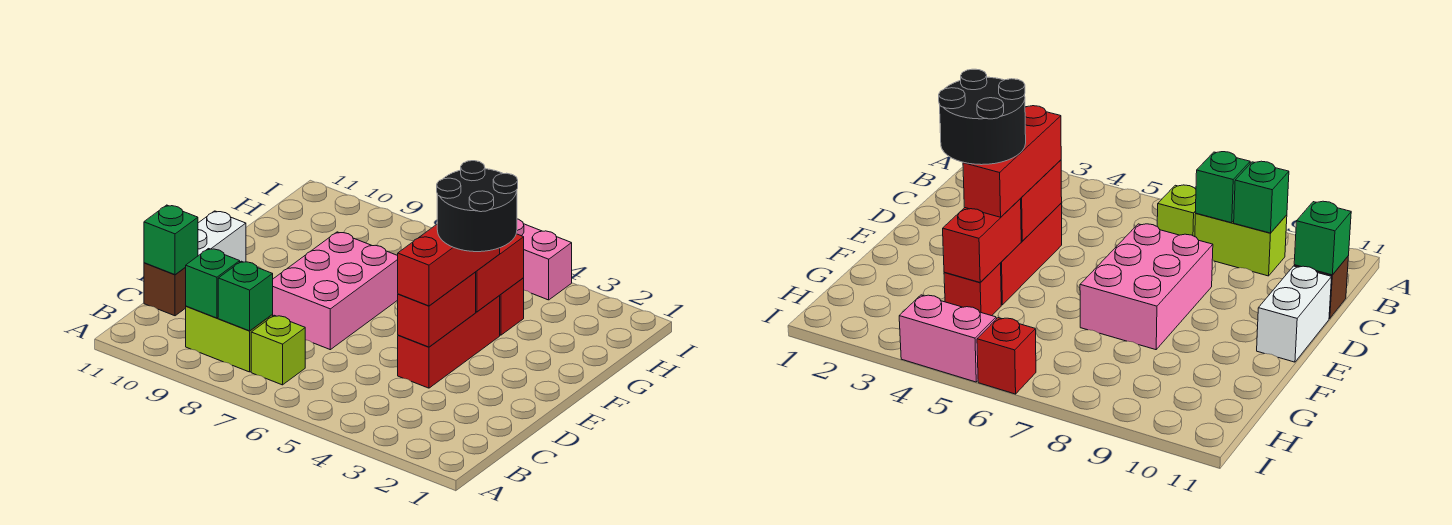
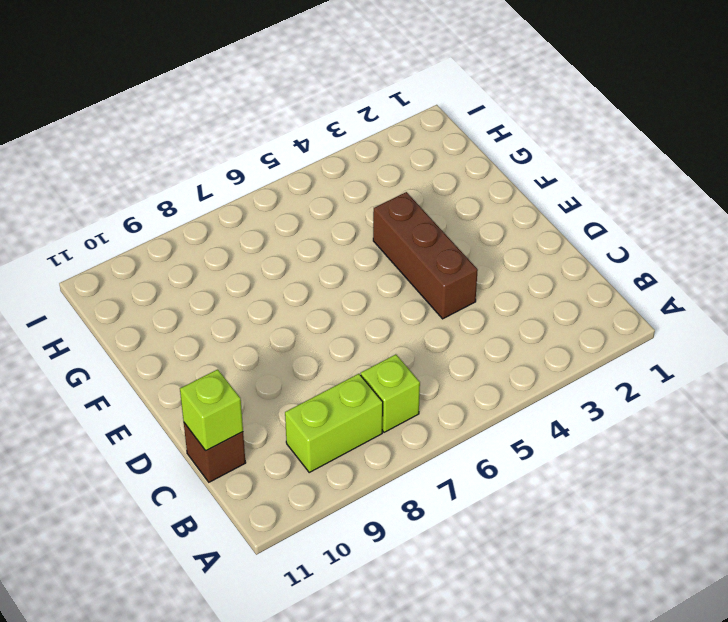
lime 1x1 brick [180,369,243,451] -> green 1x1 brick [144,205,198,275]
brown 1x3 brick [373,192,478,319] -> red 1x3 brick [398,296,500,388]
none -> pink 2x3 brick [272,232,398,350]
none -> white 1x2 brick [198,211,246,262]
none -> red 1x1 brick [499,278,524,335]

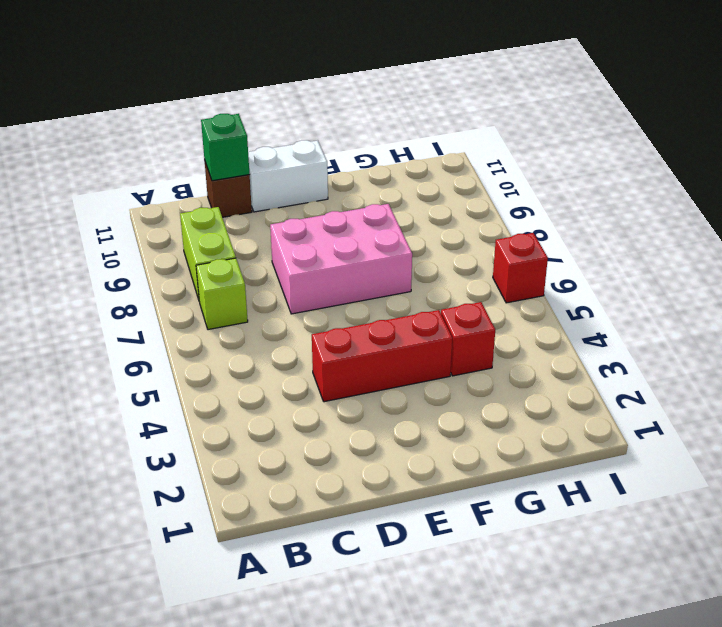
none -> pink 1x2 brick [516,219,572,300]
none -> green 1x1 brick [218,261,273,331]
none -> green 1x1 brick [186,249,240,318]

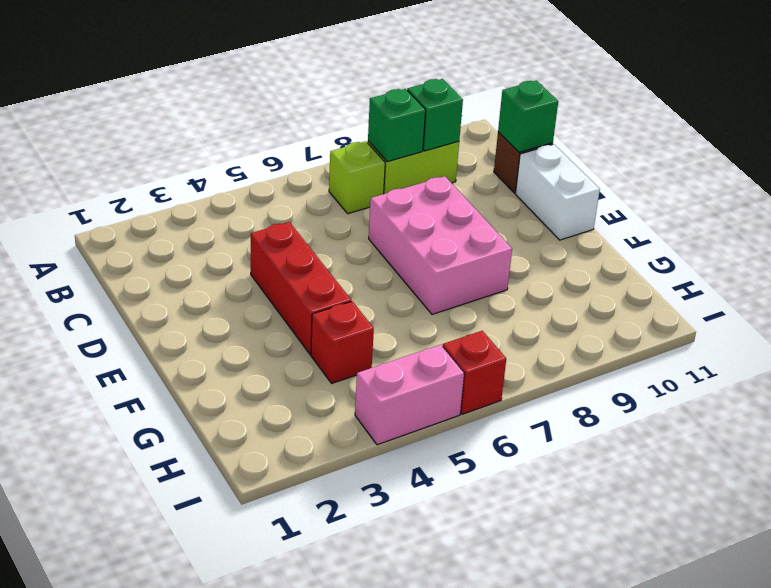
none -> red 1x2 brick [398,272,476,347]
none -> red 1x2 brick [476,234,524,312]
none -> red 1x3 brick [398,225,500,306]

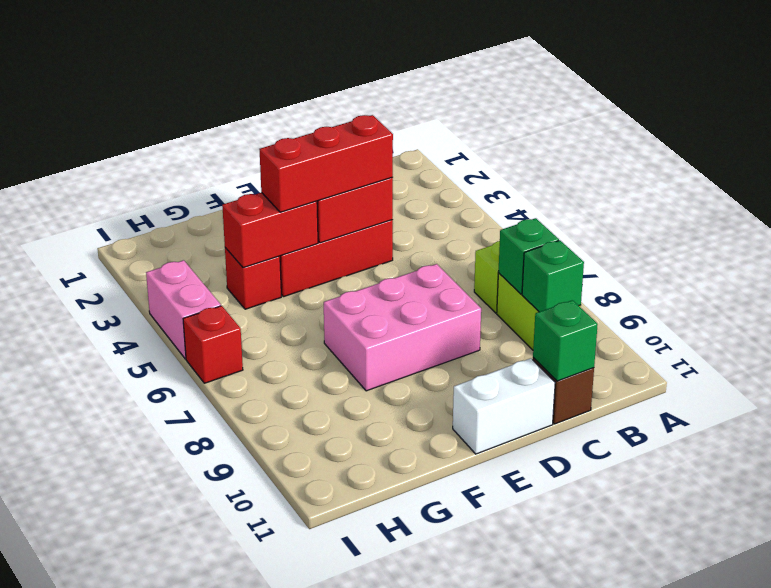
none -> black 2x2 round brick [437,161,518,252]

